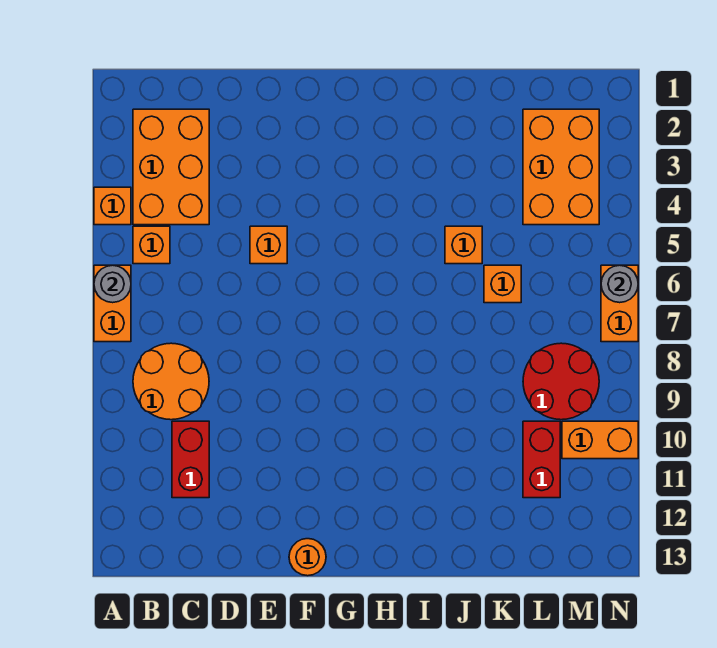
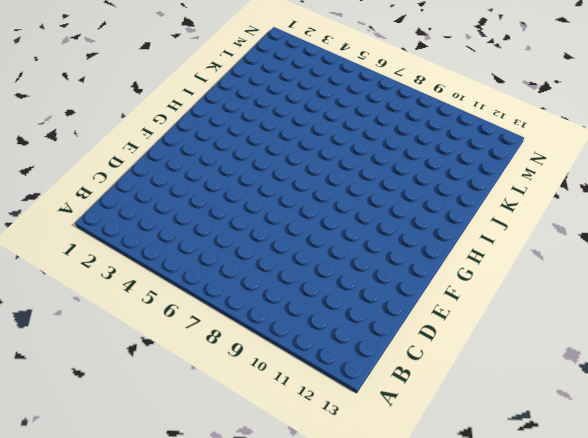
none -> orange 1x1 brick [94,187,131,225]
none -> orange 1x2 brick [94,265,131,342]
none -> orange 2x3 brick [133,109,209,225]

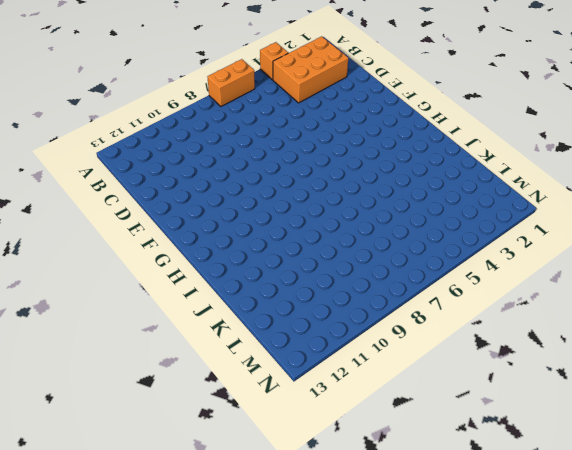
none -> orange 1x1 brick [133,226,170,264]
none -> orange 2x2 round brick [133,343,209,420]
none -> red 1x2 brick [172,421,209,498]

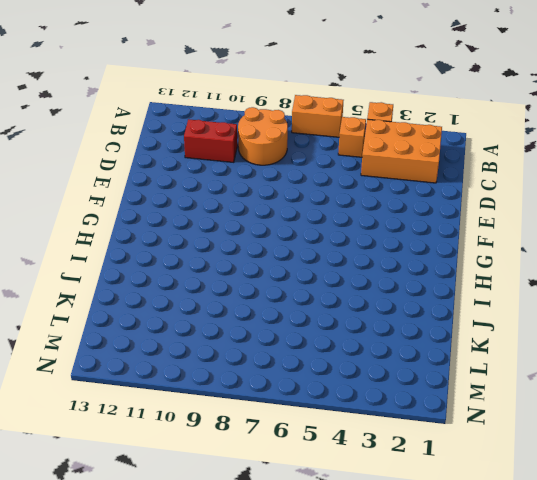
none -> orange 1x1 brick [250,226,287,264]
none -> orange 1x1 round brick [289,539,326,576]
none -> orange 1x1 brick [445,226,482,264]

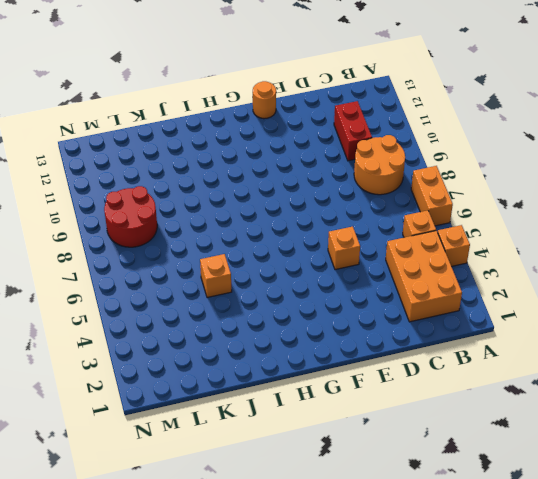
none -> orange 1x1 brick [484,265,521,303]
none -> orange 2x3 brick [523,109,599,225]
none -> red 1x2 brick [523,421,560,498]

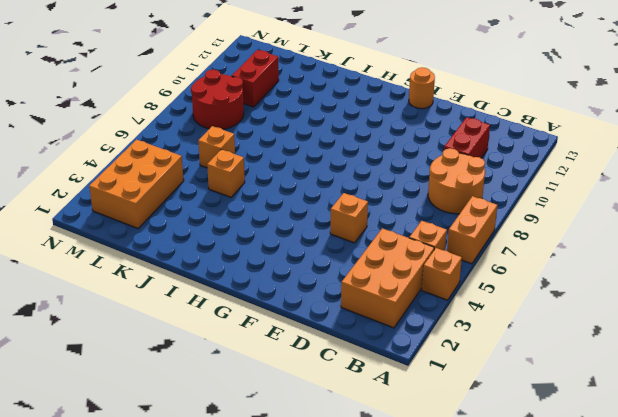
none -> orange 1x2 brick [562,421,638,459]
none -> orange 1x2 brick [601,265,638,342]
none -> grey 1x1 round brick [94,265,131,303]

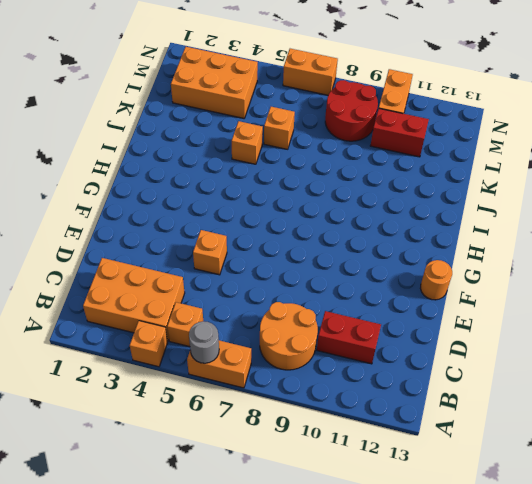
none -> grey 1x1 round brick [601,265,638,303]

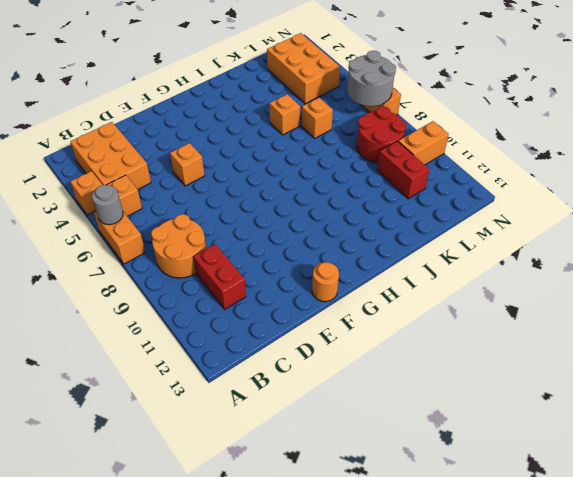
grey 2x2 round brick [347,51,396,106] -> grey 1x1 round brick [601,265,638,303]

